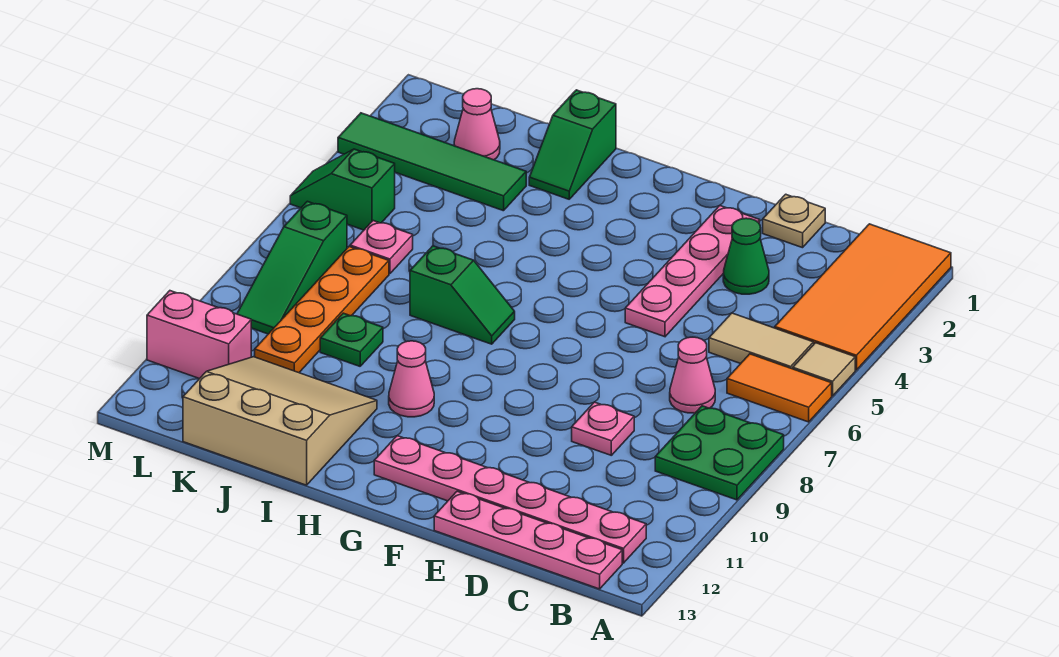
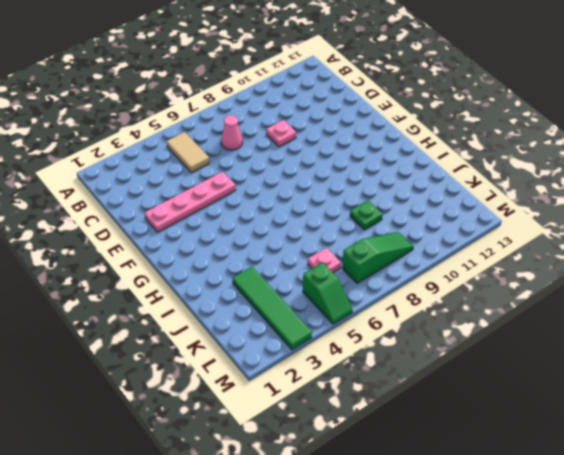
none -> orange 2x4 tile [775,224,951,370]
none -> tan 1x1 tile [793,343,855,396]
none -> orange 1x2 tile [727,354,832,422]

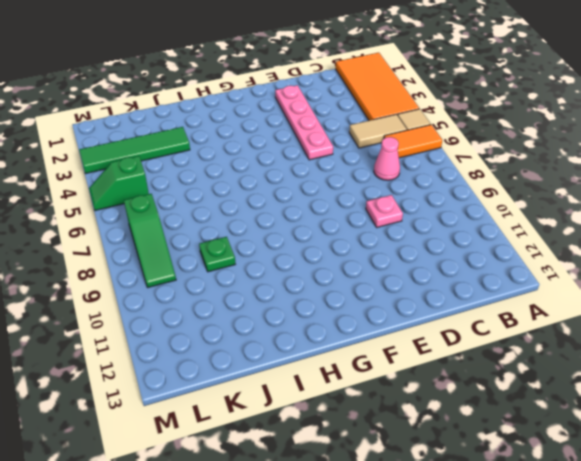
none -> green 2x2 plate [655,406,784,500]
none -> pink 1x6 plate [374,436,646,563]
none -> pink 1x4 plate [434,491,622,589]

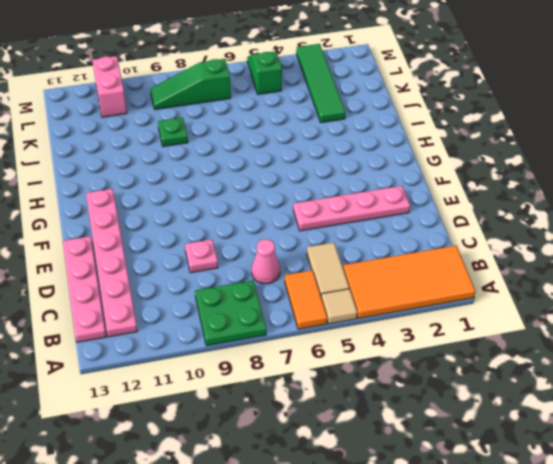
none -> tan 1x1 plate [763,194,825,248]
none -> green 1x1 cone [723,218,769,294]
none -> green 1x2 slope [410,246,515,344]

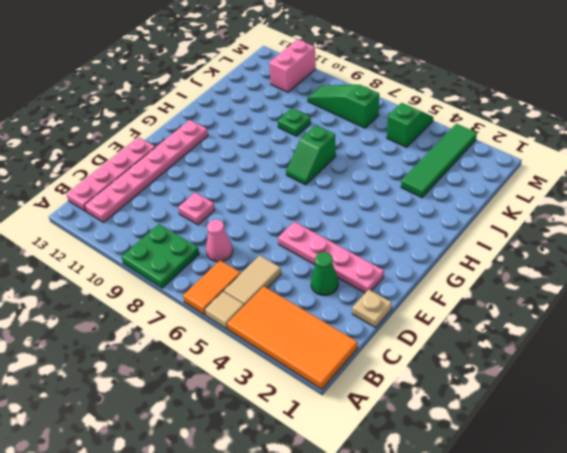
none -> pink 1x1 cone [389,341,434,417]
none -> green 1x2 slope [529,90,616,199]
none -> tan 3x3 slope [183,357,377,485]

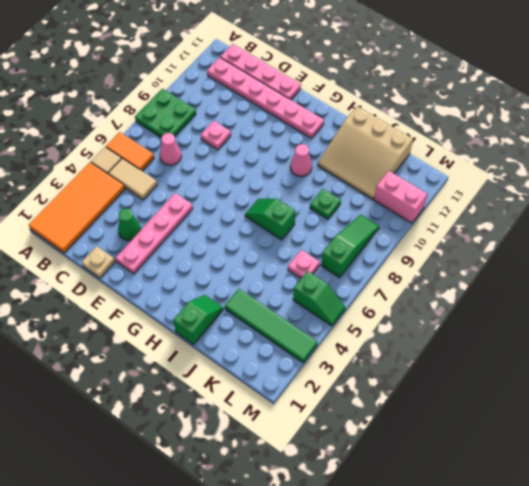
none -> pink 1x1 cone [454,89,500,160]
none -> orange 1x4 plate [255,247,389,373]

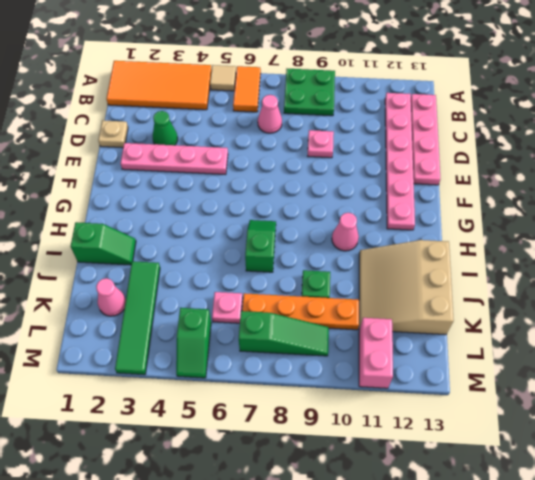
none -> tan 1x2 tile [709,313,814,369]

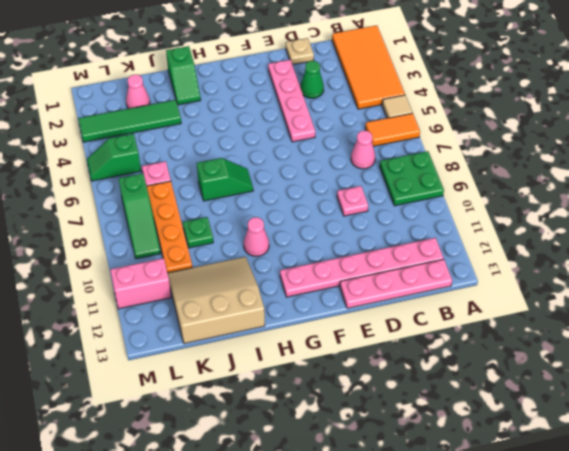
none -> tan 1x2 tile [709,313,814,369]

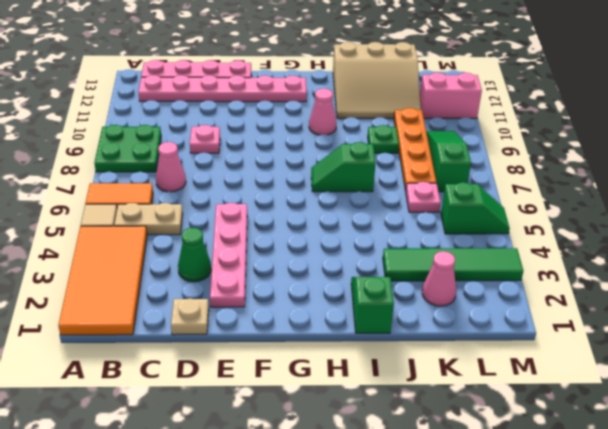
tan 1x2 plate [114,203,183,235] -> tan 1x2 tile [709,313,814,369]

